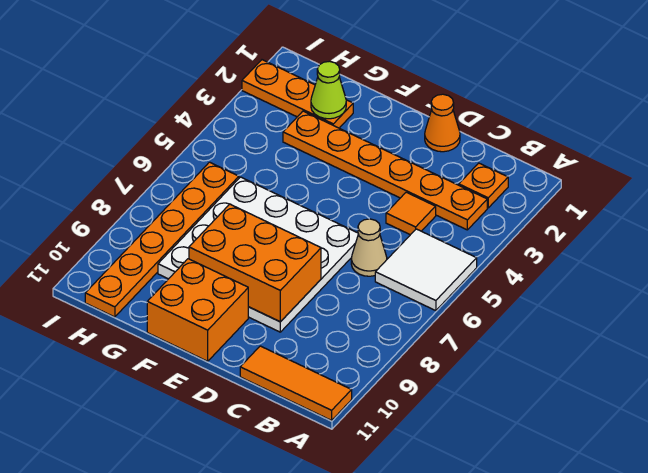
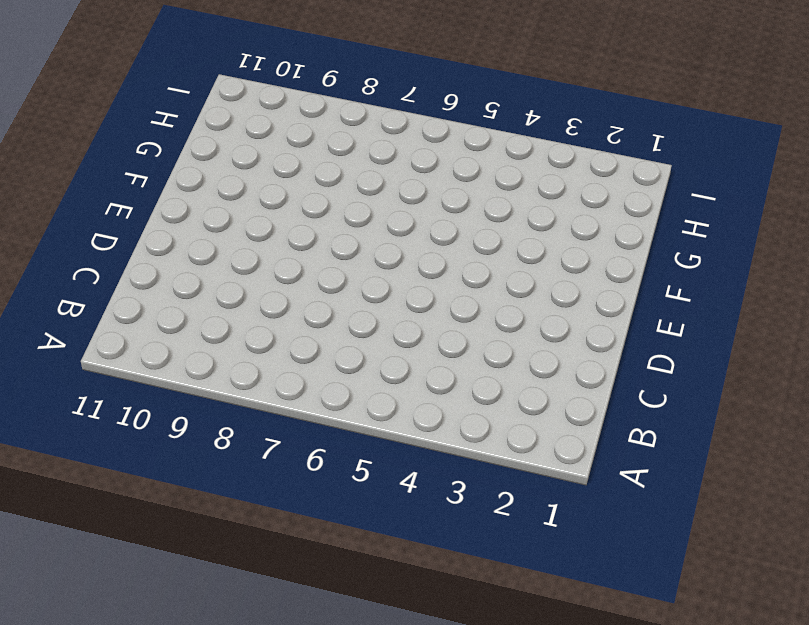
none -> white 2x2 tile [375,229,477,311]
none -> orange 1x3 tile [240,346,352,420]
none -> orange 1x1 plate [459,163,508,208]

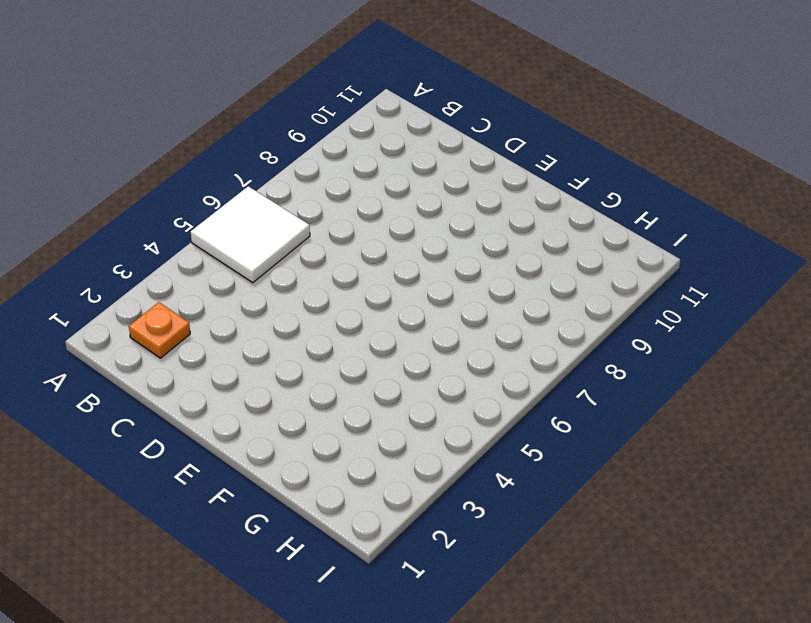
none -> orange 1x3 tile [240,346,352,420]
none -> orange 1x6 plate [283,111,487,230]
none -> orange 1x1 tile [386,192,436,235]

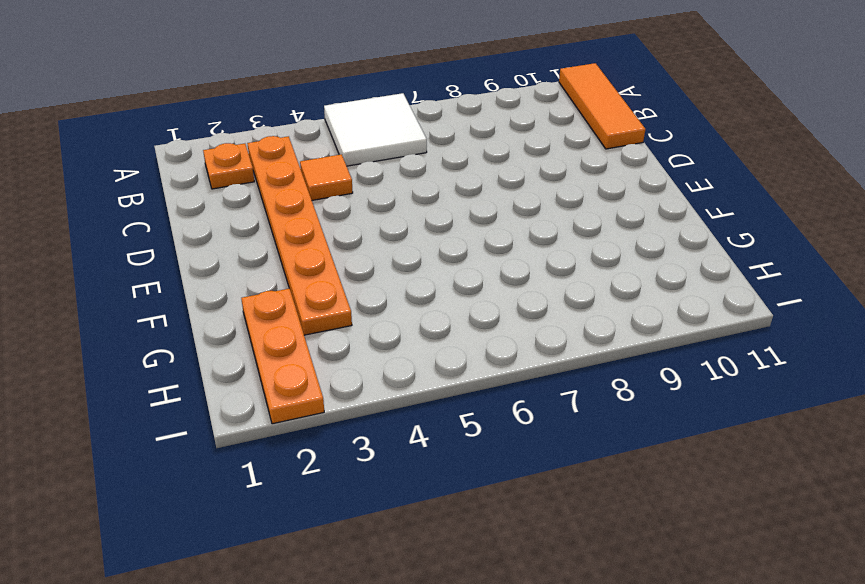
none -> tan 1x1 cone [351,219,387,276]
none -> orange 1x1 cone [425,94,460,152]
none -> white 4x4 plate [158,177,358,332]

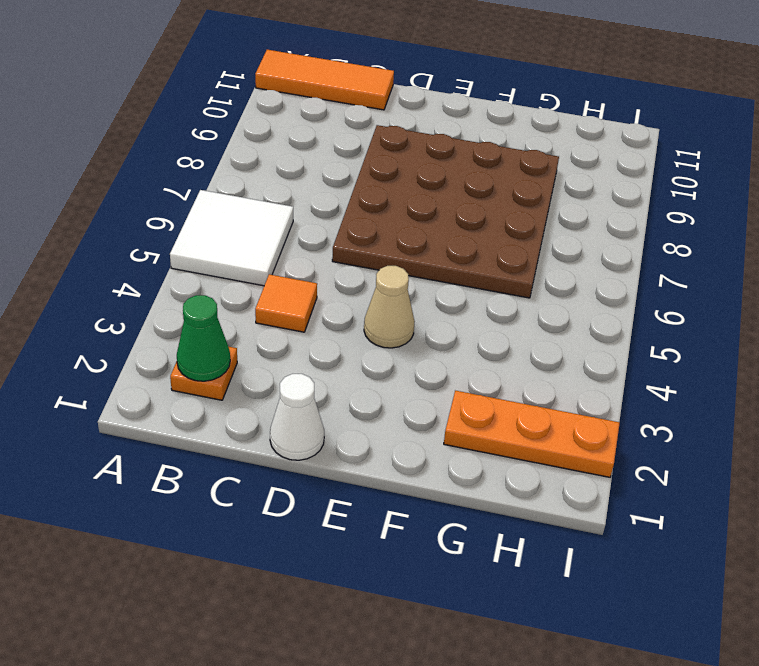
green 1x1 cone [177,295,230,381] -> none
white 1x1 cone [270,374,324,460] -> orange 1x1 cone [425,94,460,152]
brown 4x4 plate [332,125,559,298] -> white 4x4 plate [158,177,358,332]
tan 1x1 cone [364,266,415,348] -> tan 1x1 cone moved to [351,219,387,276]
none -> orange 1x6 plate [283,111,487,230]
none -> orange 2x2 brick [147,259,248,361]
none -> orange 1x6 plate [85,162,239,317]

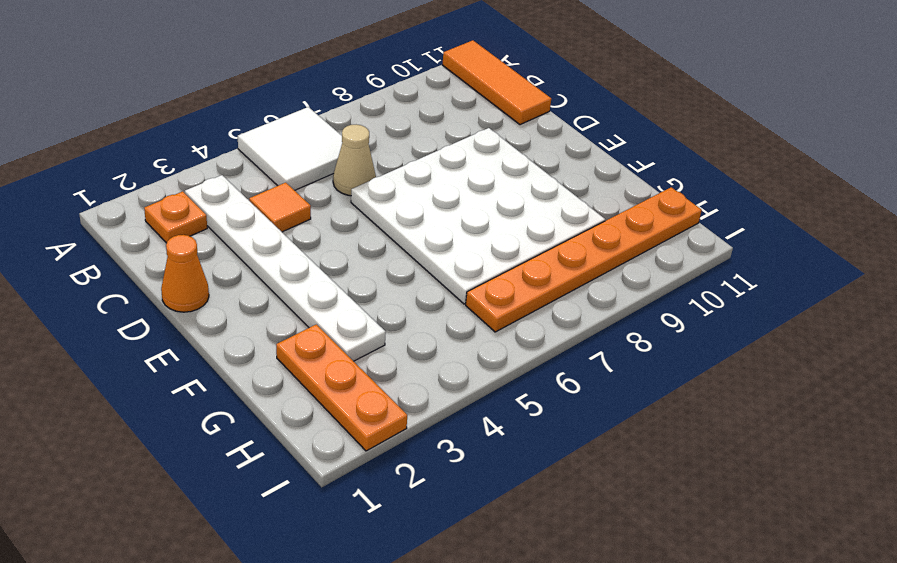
white 1x6 plate [185,175,386,361] -> orange 1x6 plate [283,111,487,230]
none -> orange 2x2 brick [147,259,248,361]
none -> orange 2x3 brick [189,204,321,322]
none -> lime 1x1 cone [311,61,346,119]

